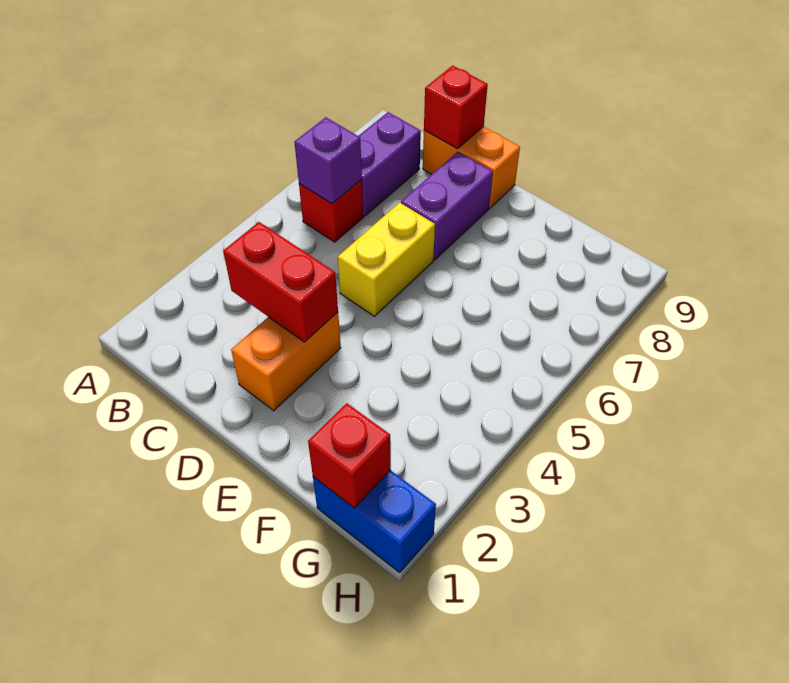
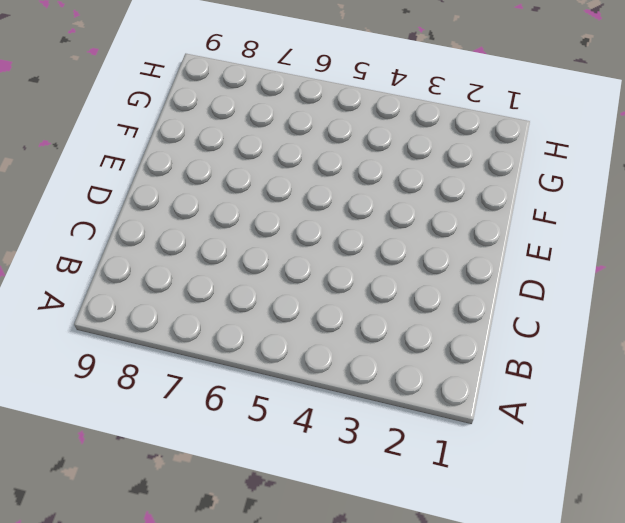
none -> red 1x1 brick [299,180,363,242]
none -> purple 1x2 brick [359,112,421,216]

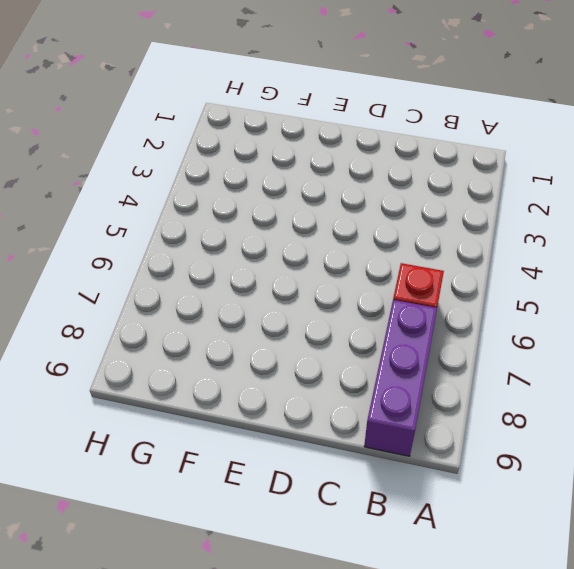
purple 1x3 brick [364,300,437,456] -> purple 1x2 brick [359,112,421,216]
none -> orange 1x2 brick [423,126,520,208]
none -> orange 1x2 brick [231,312,341,411]

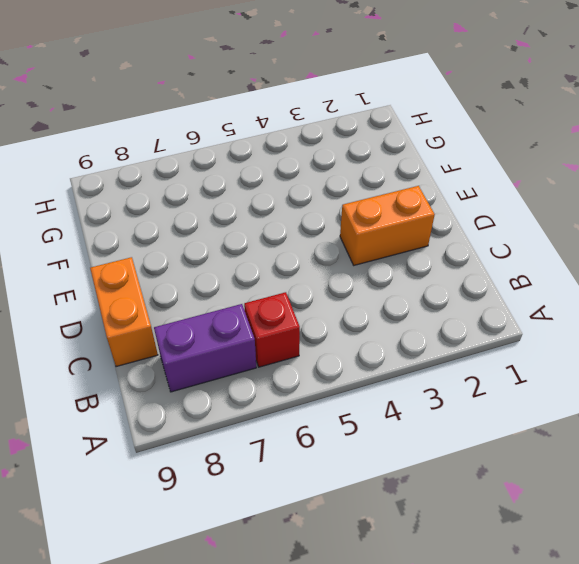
none -> yellow 1x2 brick [338,203,435,316]
none -> purple 1x2 brick [401,152,493,260]

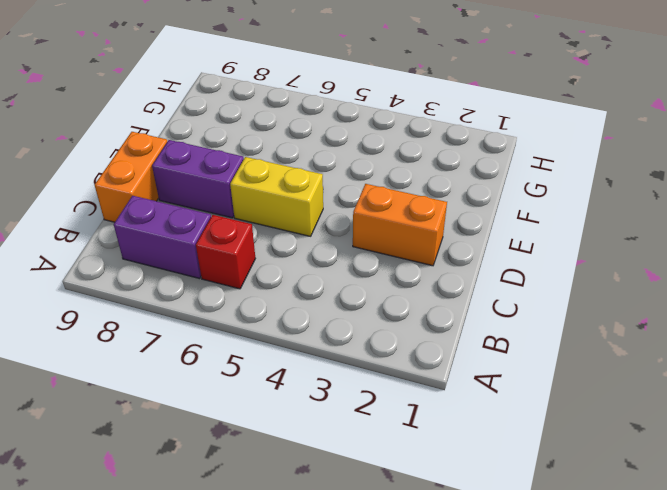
none -> blue 1x2 brick [313,470,436,572]
none -> purple 1x1 brick [294,117,362,204]

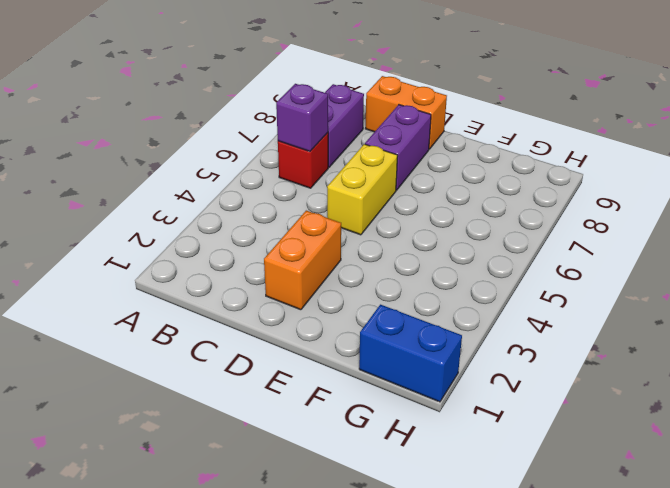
none -> red 1x2 brick [223,222,338,342]
none -> red 1x1 brick [424,66,488,149]

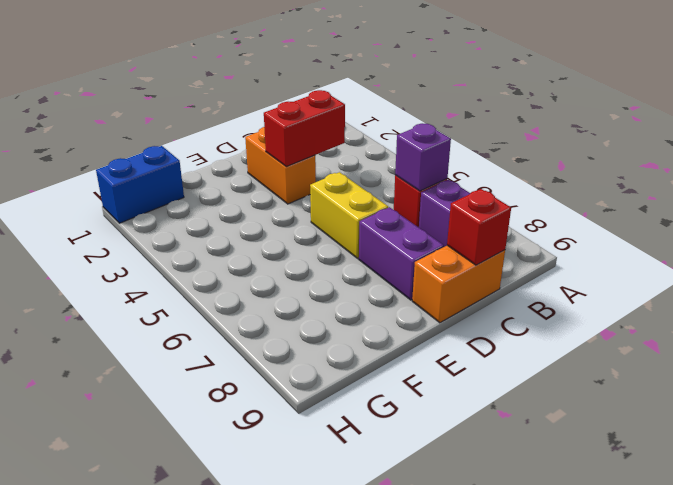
none -> red 1x1 brick [308,403,391,508]

